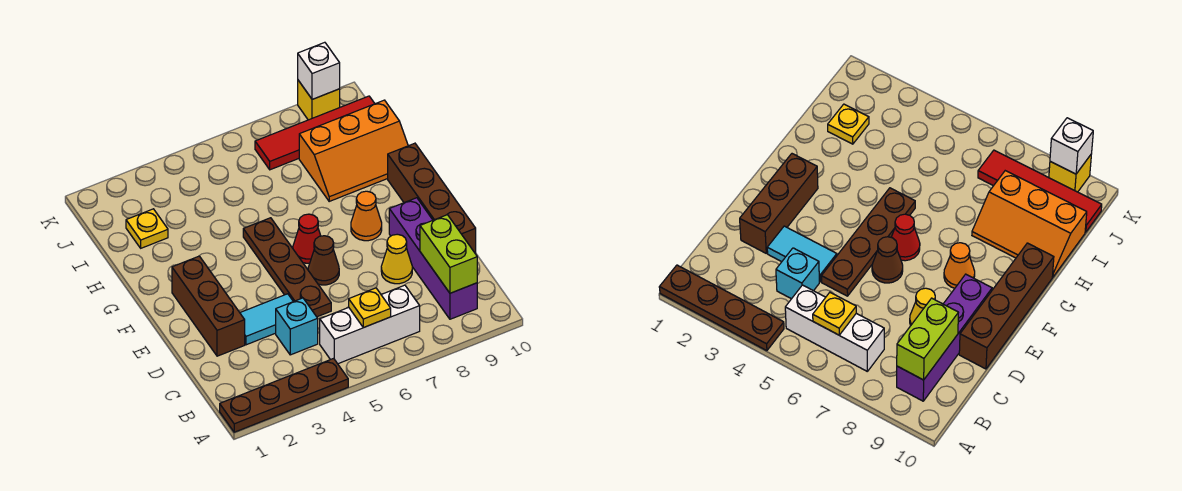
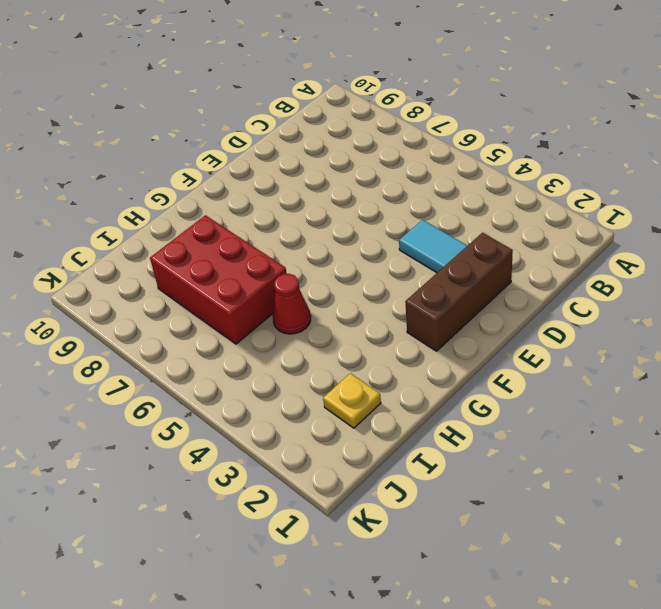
red 1x1 cone [273,274,311,334] -> red 1x1 cone moved to [293,214,321,263]
red 2x3 brick [150,215,287,344] -> orange 2x3 slope [299,100,408,201]
none -> brown 1x4 plate [220,358,348,432]
none -> white 1x3 brick [320,285,420,364]
none -> purple 1x4 brick [389,198,477,319]

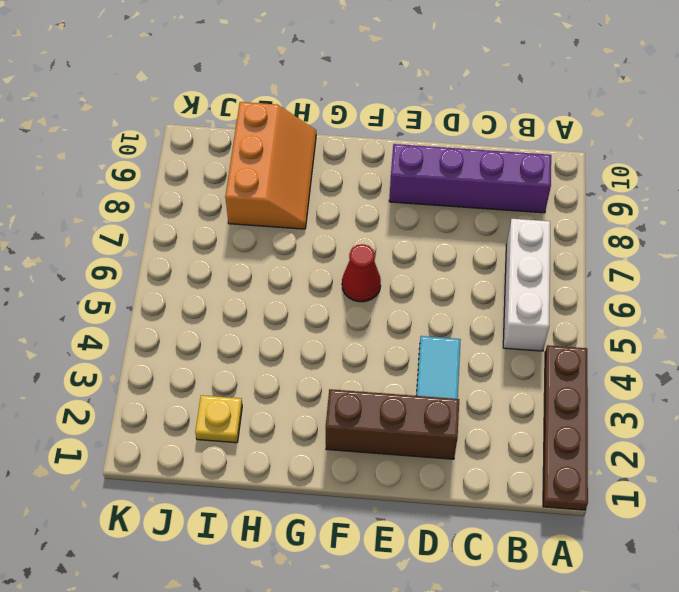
none -> cyan 1x1 brick [276,298,318,355]
none -> brown 1x4 plate [243,218,331,317]
none -> yellow 1x1 cone [381,234,412,284]

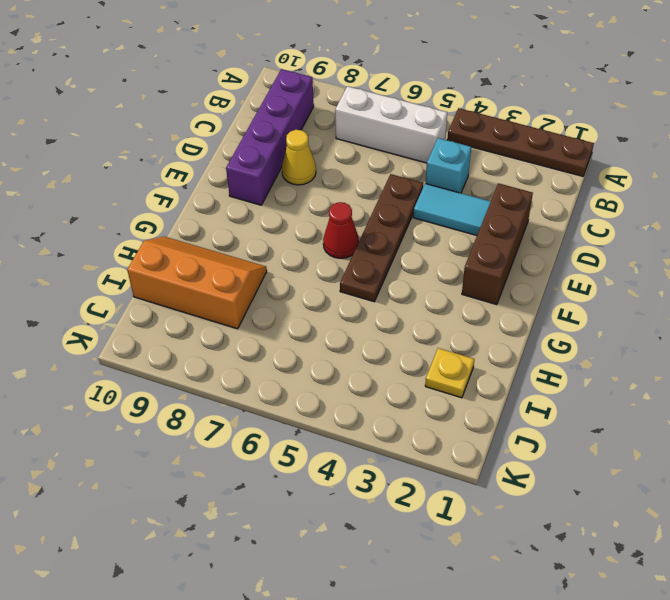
none -> brown 1x4 brick [388,143,476,254]
none -> brown 1x1 cone [308,236,339,285]
none -> orange 1x1 cone [351,191,382,241]

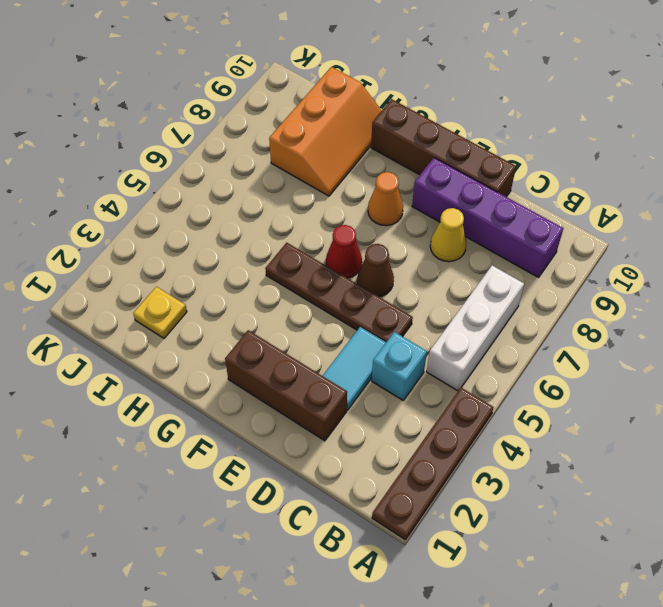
none -> red 1x4 tile [255,96,375,170]
none -> yellow 1x1 brick [298,80,340,120]
none -> yellow 1x1 plate [349,288,391,328]

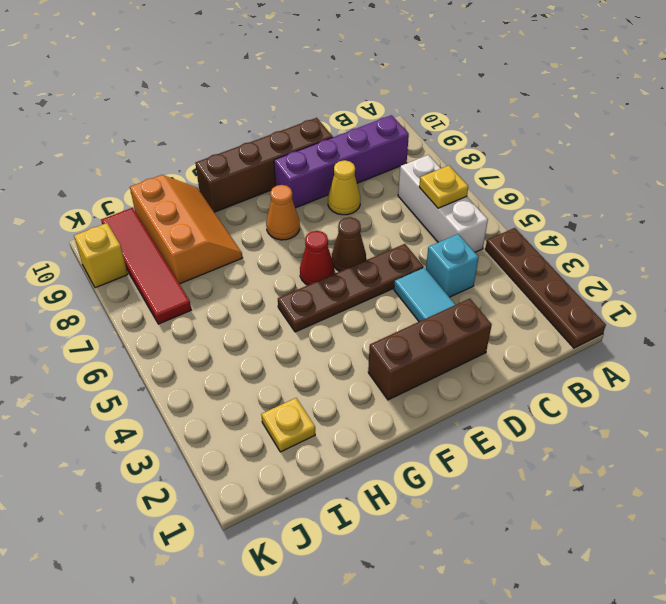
none -> lime 1x2 brick [420,215,477,293]
none -> white 1x1 brick [298,42,340,99]

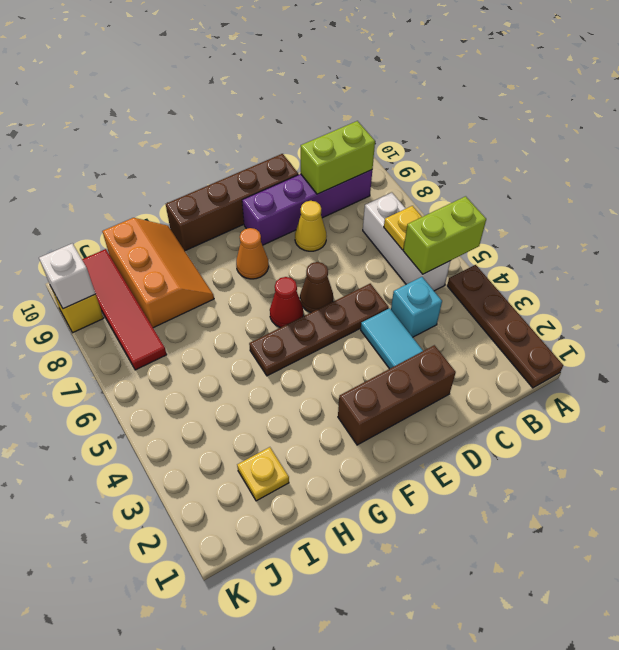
lime 1x2 brick [403,196,486,274] -> none

